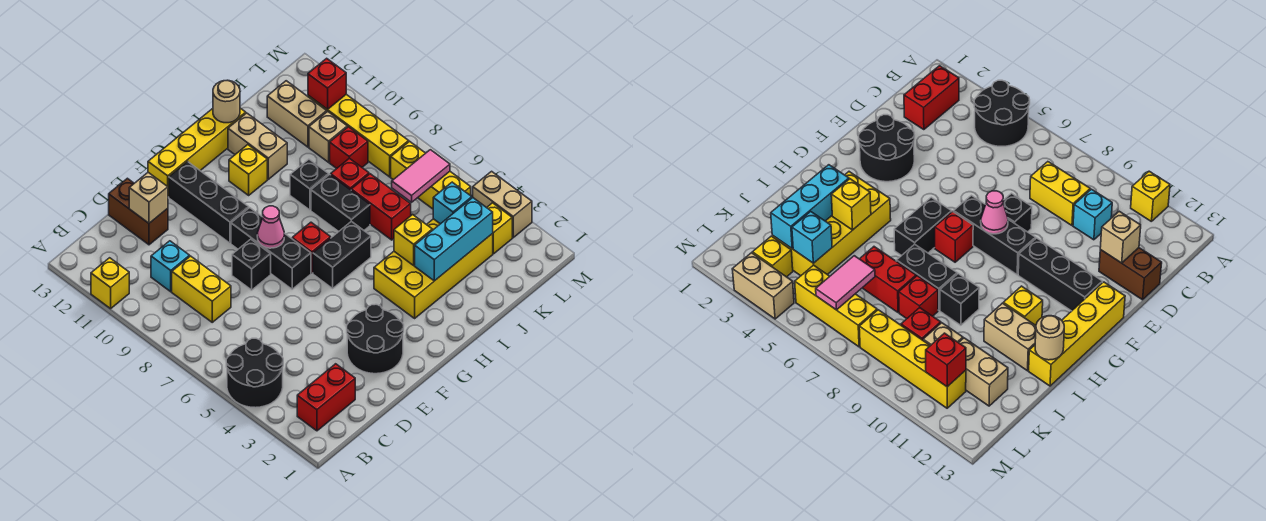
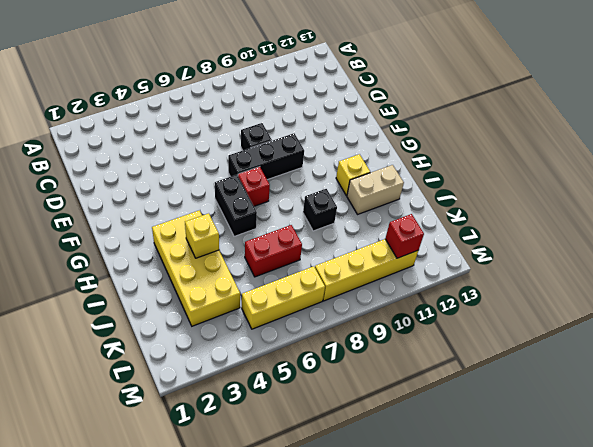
none -> black 2x2 round brick [226,338,283,408]
none -> yellow 1x1 brick [91,258,129,309]
none -> red 1x2 brick [297,364,355,431]
none -> yellow 1x2 brick [172,256,231,322]

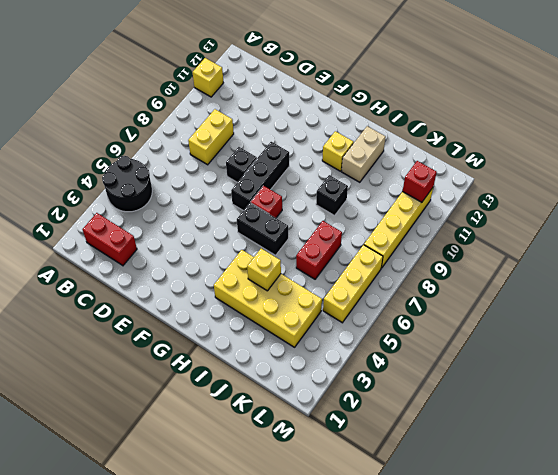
none -> cyan 1x1 brick [151,241,190,292]
none -> brown 1x2 brick [109,178,168,245]
none -> black 2x2 round brick [347,304,404,374]
none -> black 1x3 brick [169,162,249,243]

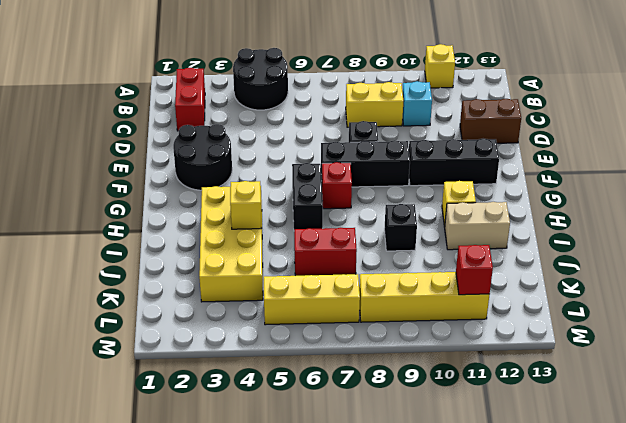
none -> yellow 1x4 brick [148,108,246,197]
none -> black 1x2 brick [311,175,370,232]
none -> red 1x1 brick [331,158,369,190]
none -> red 1x1 brick [330,127,368,169]

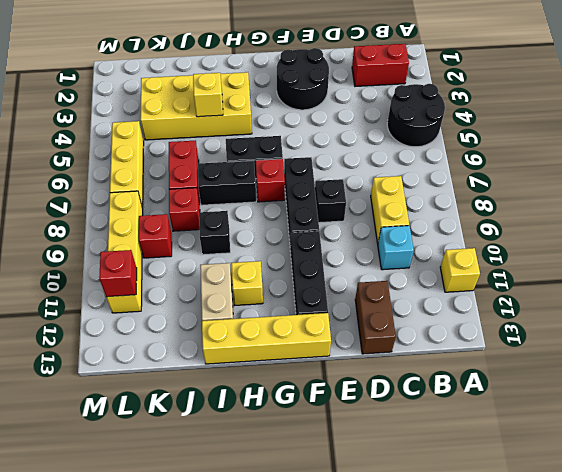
black 1x2 brick [198,160,256,205] -> black 1x2 brick turned to [311,175,370,232]
none -> tan 1x1 brick [309,111,347,162]
none -> tan 1x2 brick [267,81,327,147]
none -> yellow 1x1 brick [487,203,512,254]
none -> tan 1x2 brick [473,171,532,238]

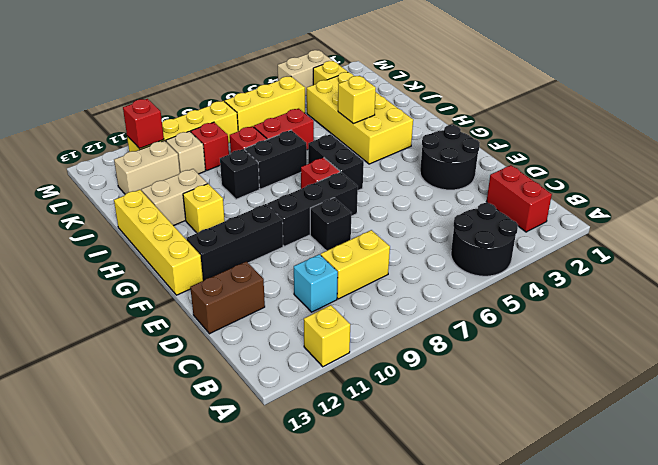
none -> tan 1x1 brick [129,172,168,223]
none -> pink 1x1 cone [257,206,284,248]
none -> cyan 1x3 brick [415,198,493,281]
none -> tan 1x1 round brick [213,80,240,123]

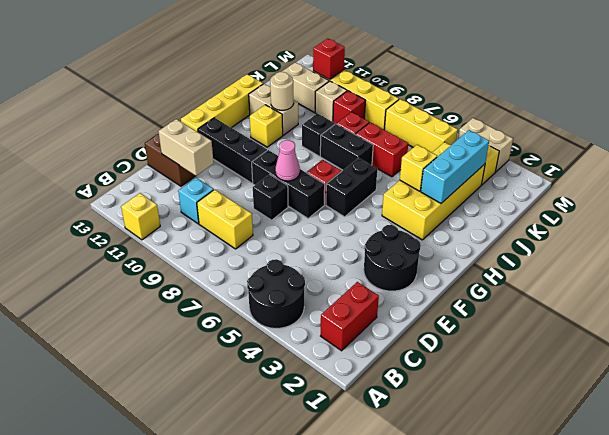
tan 1x2 brick [158,119,214,176] -> tan 1x1 brick [129,172,168,223]
tan 1x1 round brick [270,72,294,110] -> tan 1x1 round brick moved to [213,80,240,123]
none -> cyan 1x1 brick [433,182,472,224]
none -> pink 1x2 tile [392,150,450,202]

